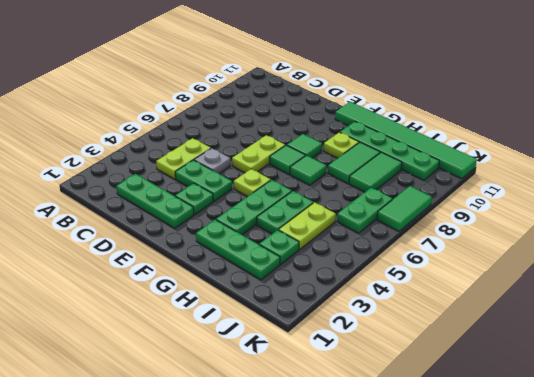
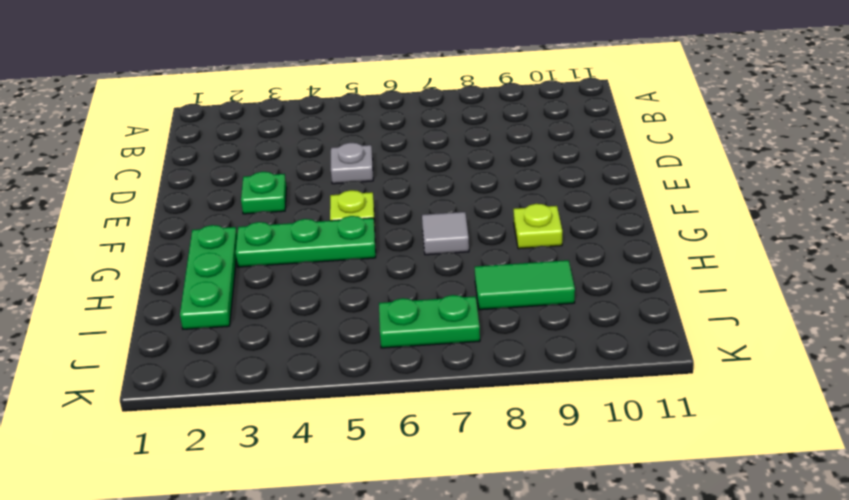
grey 1x1 tile [422,212,469,255] -> green 1x1 tile [290,155,326,185]
none -> green 1x3 plate [116,174,194,228]
none -> lime 1x2 plate [156,138,211,179]
none -> green 1x2 plate [175,160,232,201]

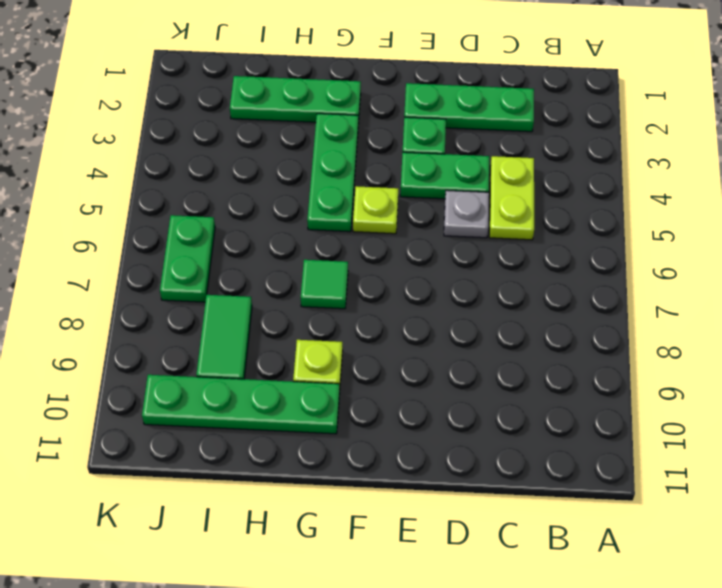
none -> lime 1x2 plate [232,135,285,173]
none -> green 1x1 tile [270,145,305,174]
none -> green 1x1 tile [287,134,322,158]

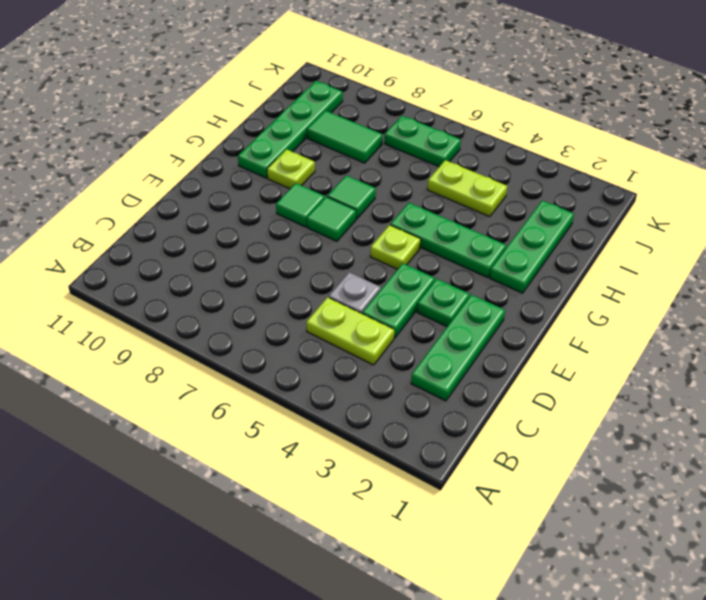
none -> lime 1x2 plate [232,135,285,173]
none -> green 1x6 tile [335,102,477,179]
none -> green 1x2 plate [257,191,313,234]

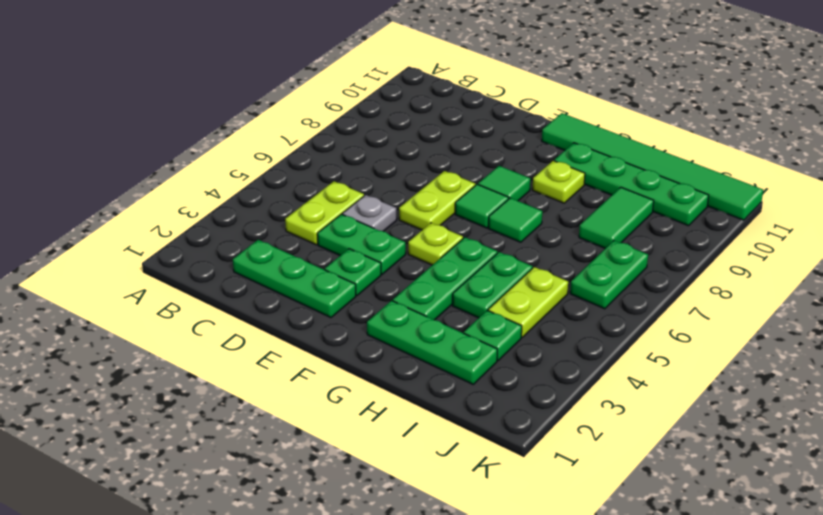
none -> green 1x2 tile [328,142,380,183]
none -> green 1x2 tile [377,186,432,231]

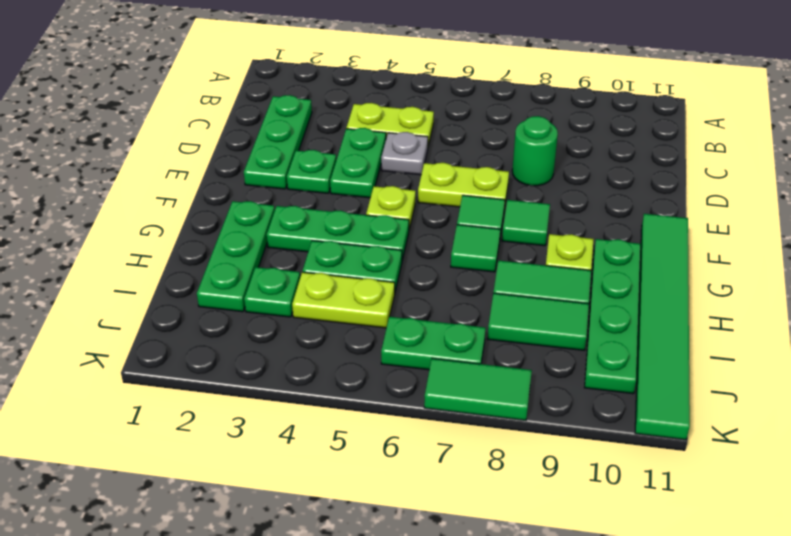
green 1x1 round brick [512,116,558,186] -> none

